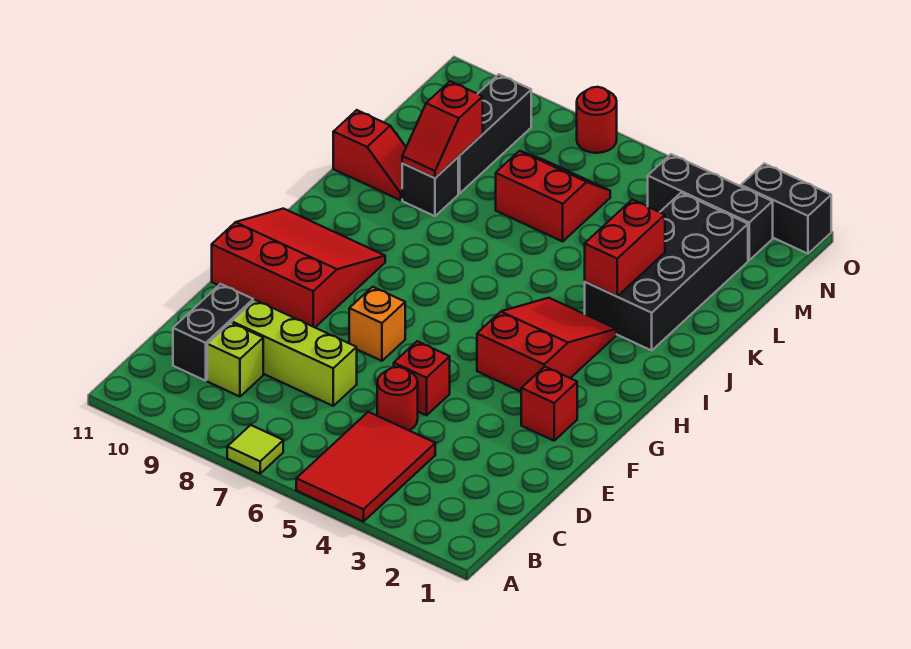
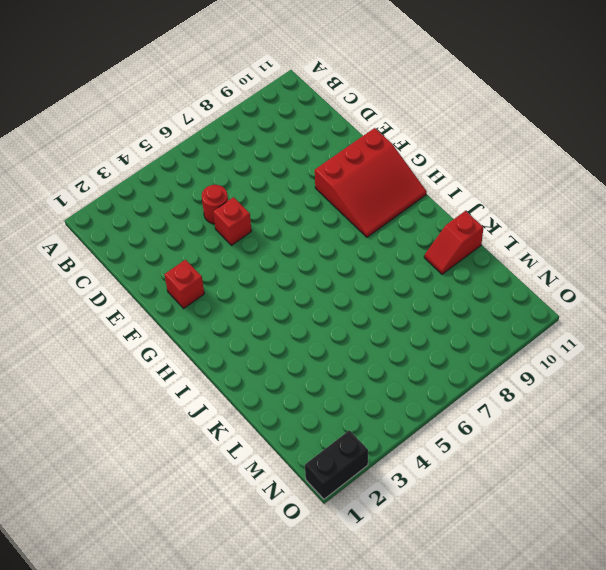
none -> red 2x3 tile [296,412,435,522]
none -> lime 1x1 tile [227,425,283,474]
none -> lime 1x1 brick [207,322,263,397]

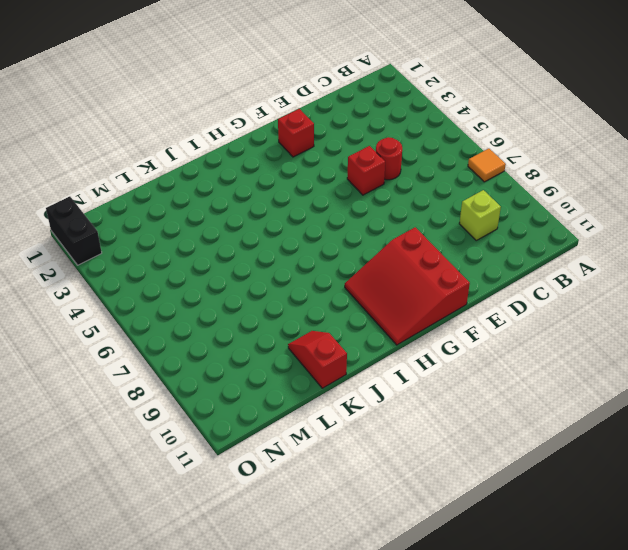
orange 1x1 tile [468,149,506,182] -> lime 1x1 tile [227,425,283,474]
none -> red 2x3 tile [296,412,435,522]
none -> black 1x2 brick [173,284,253,381]
none -> lime 1x3 brick [232,300,357,406]

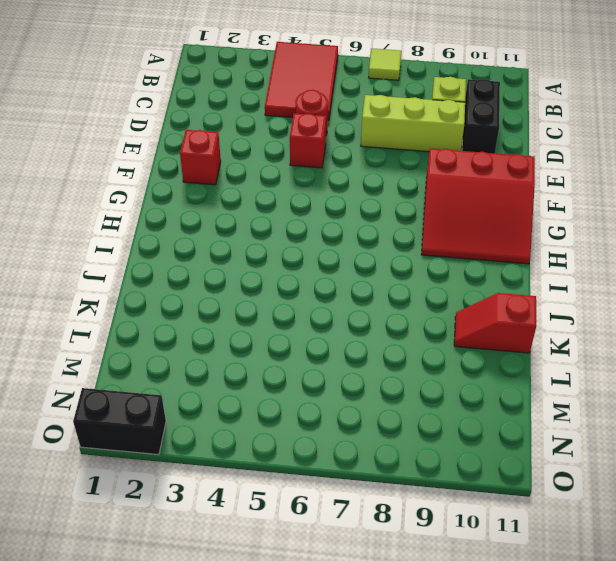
none -> orange 1x1 brick [349,287,405,361]
none -> red 2x3 slope [477,298,616,391]
none -> black 2x4 brick [585,193,748,350]

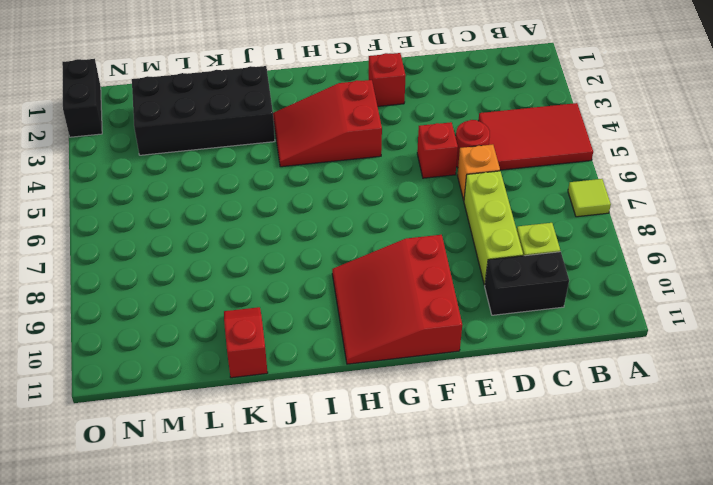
orange 1x1 brick [457,145,500,200] -> orange 1x1 brick moved to [349,287,405,361]
none -> black 1x1 brick [402,157,458,216]
none -> red 2x2 slope [496,151,610,241]
none -> black 1x3 brick [458,74,531,194]

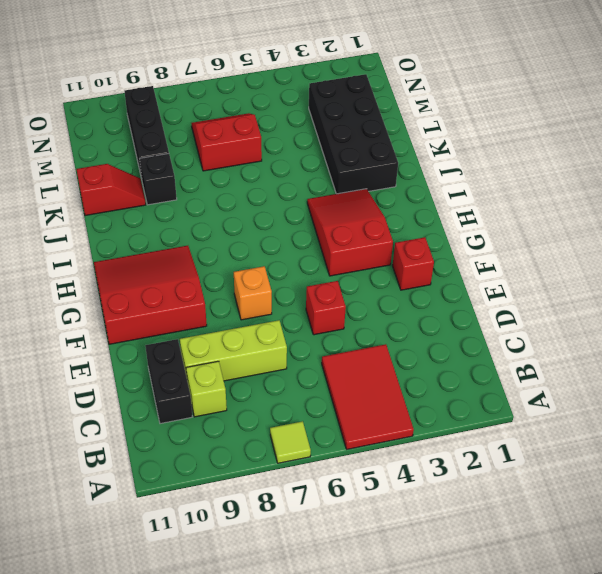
none -> red 1x1 round brick [377,367,418,430]
none -> black 1x3 brick [648,154,773,260]
none -> black 1x2 brick [741,164,831,254]

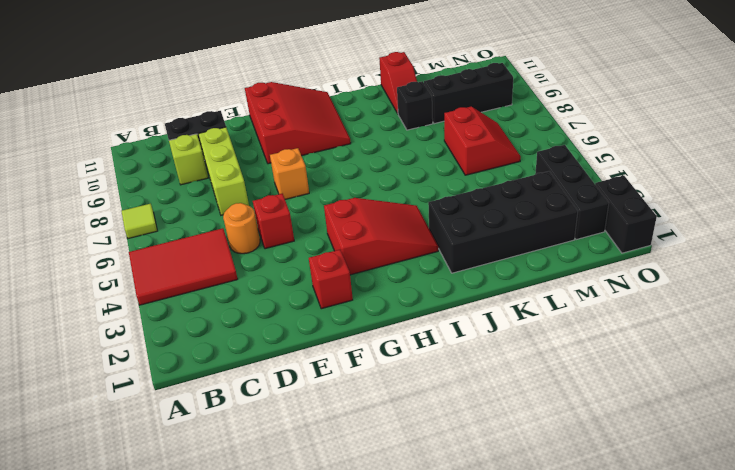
orange 1x1 round brick [223,203,260,254] -> red 1x1 round brick [377,367,418,430]
none -> red 1x1 round brick [577,87,617,153]
none -> red 1x2 brick [585,200,665,296]
none -> red 1x2 slope [402,81,483,178]

